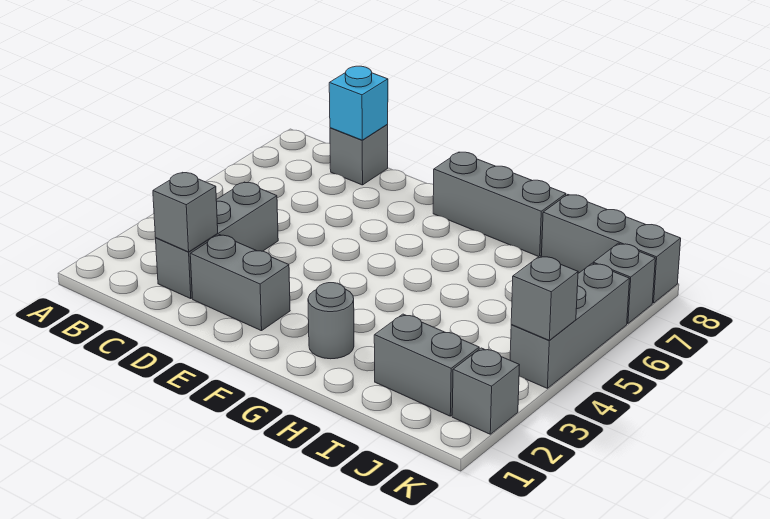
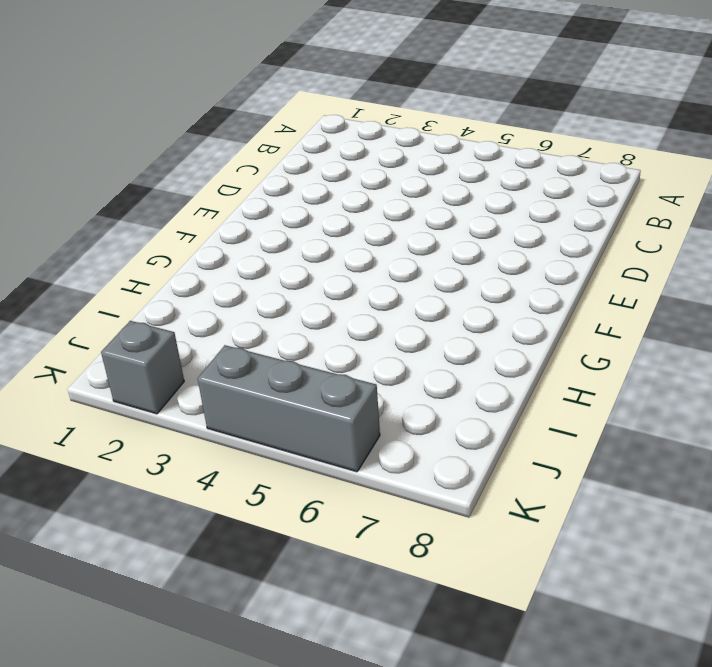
none -> grey 1x3 brick [156,182,278,299]
none -> grey 1x1 brick [330,125,388,185]
none -> grey 1x2 brick [190,235,290,331]

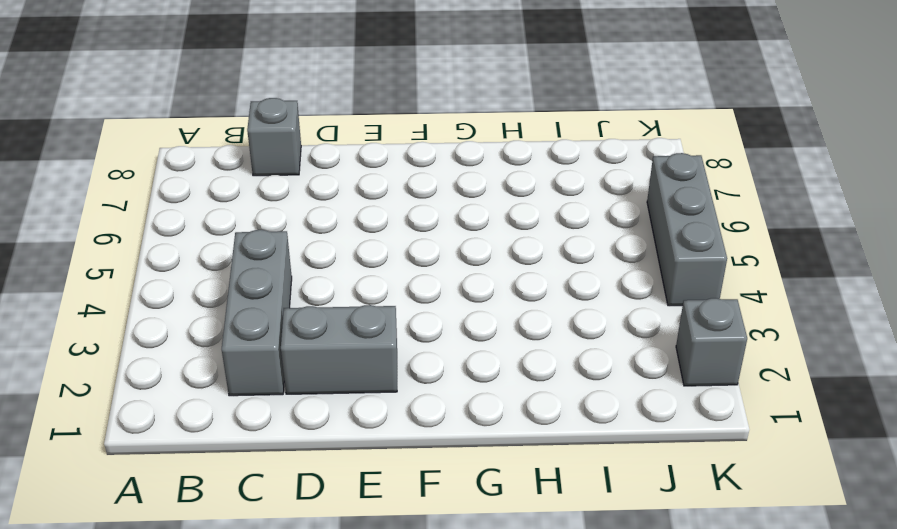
none -> grey 1x3 brick [433,152,566,257]
none -> grey 1x1 round brick [308,283,354,359]
none -> grey 1x2 brick [374,314,479,416]

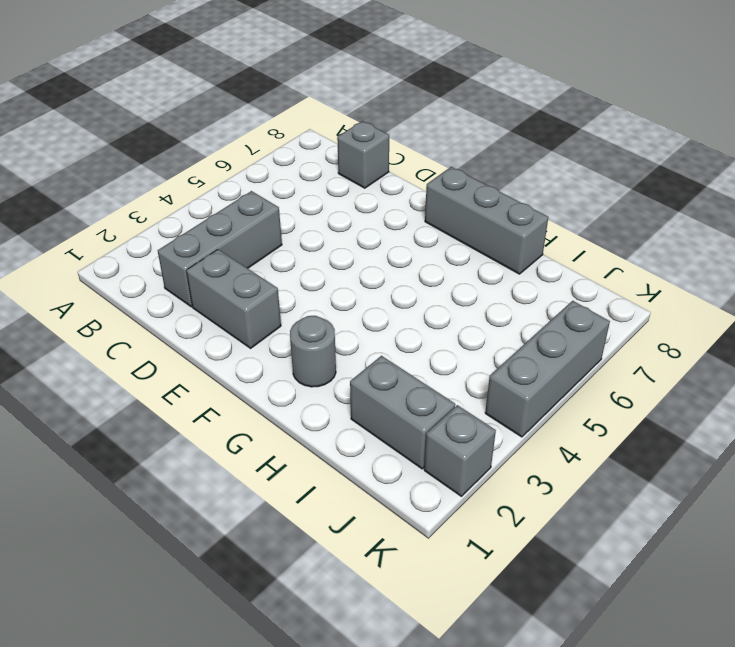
none -> grey 1x3 brick [542,195,681,303]
none -> grey 1x1 brick [593,243,655,324]
none -> grey 1x1 brick [153,172,218,252]

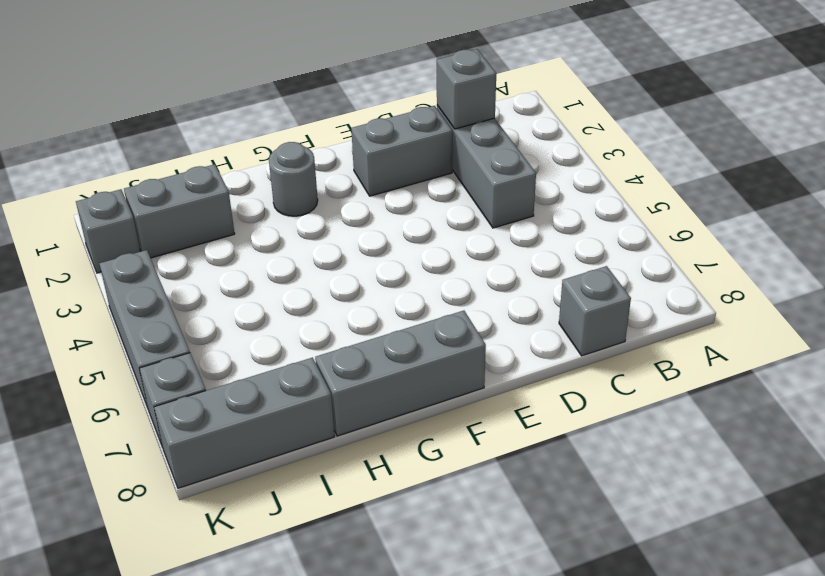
none -> cyan 1x1 brick [329,66,388,140]
none -> grey 1x1 brick [511,256,578,341]

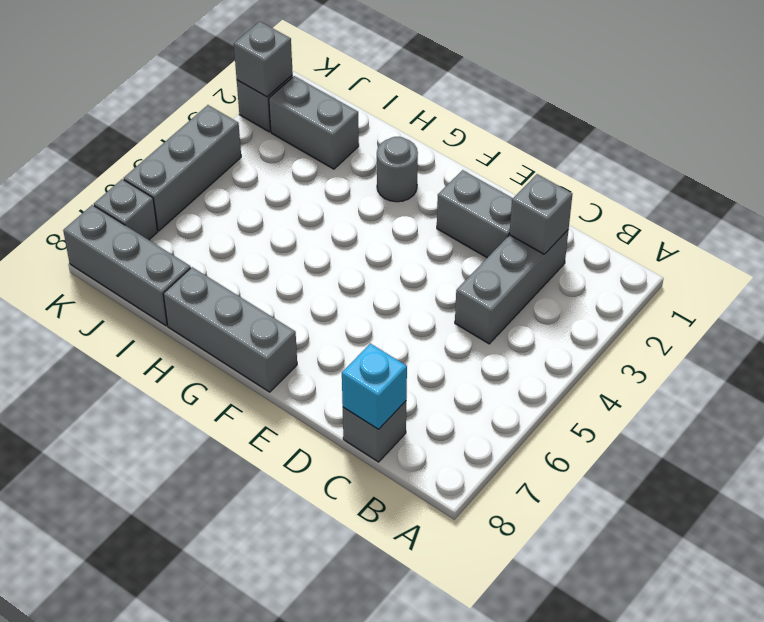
grey 1x1 brick [234,21,293,97] -> grey 1x1 brick moved to [511,256,578,341]

